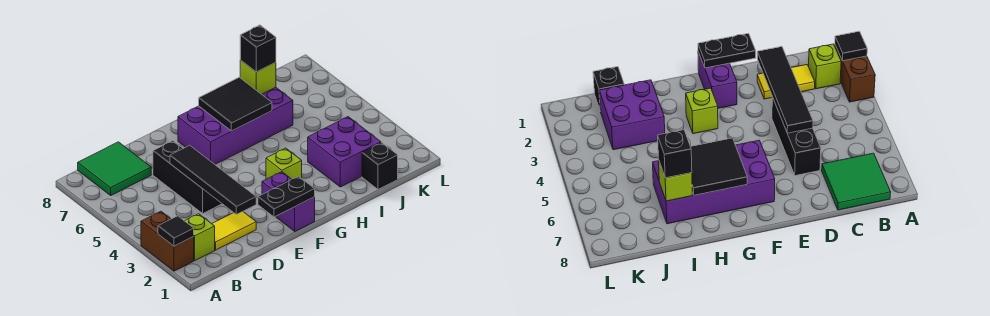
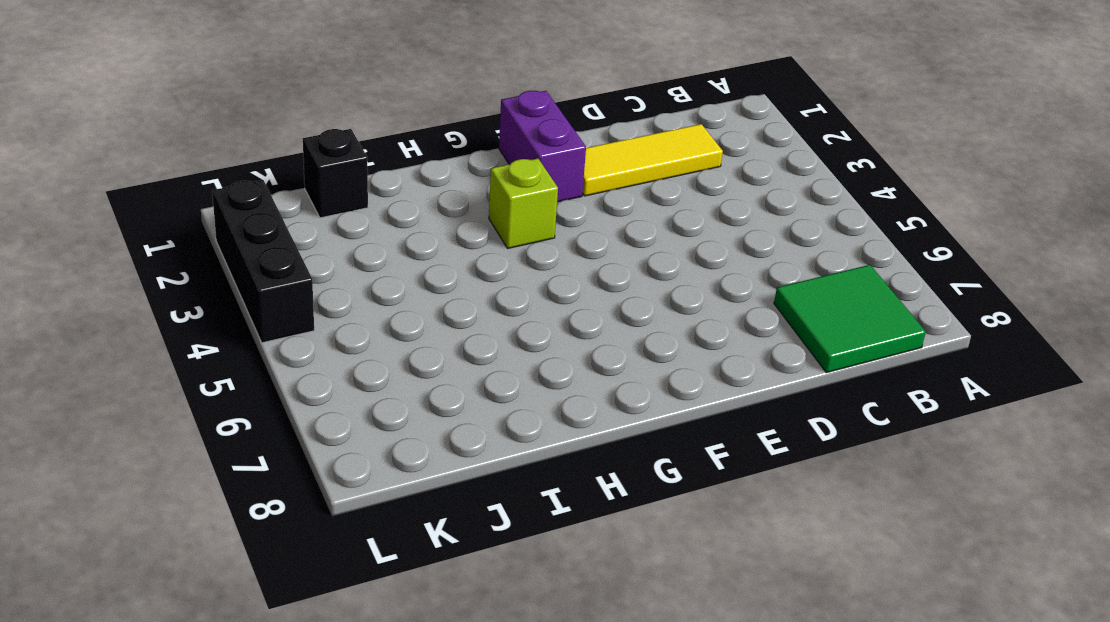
yellow 1x3 tile [582,124,723,196] -> yellow 1x2 tile [212,212,256,250]
black 1x3 brick [212,180,314,343] -> black 1x3 brick moved to [153,141,222,213]
none -> brown 1x2 brick [141,211,194,271]
none -> lime 1x1 brick [185,214,215,260]
none -> purple 2x4 brick [178,87,293,164]

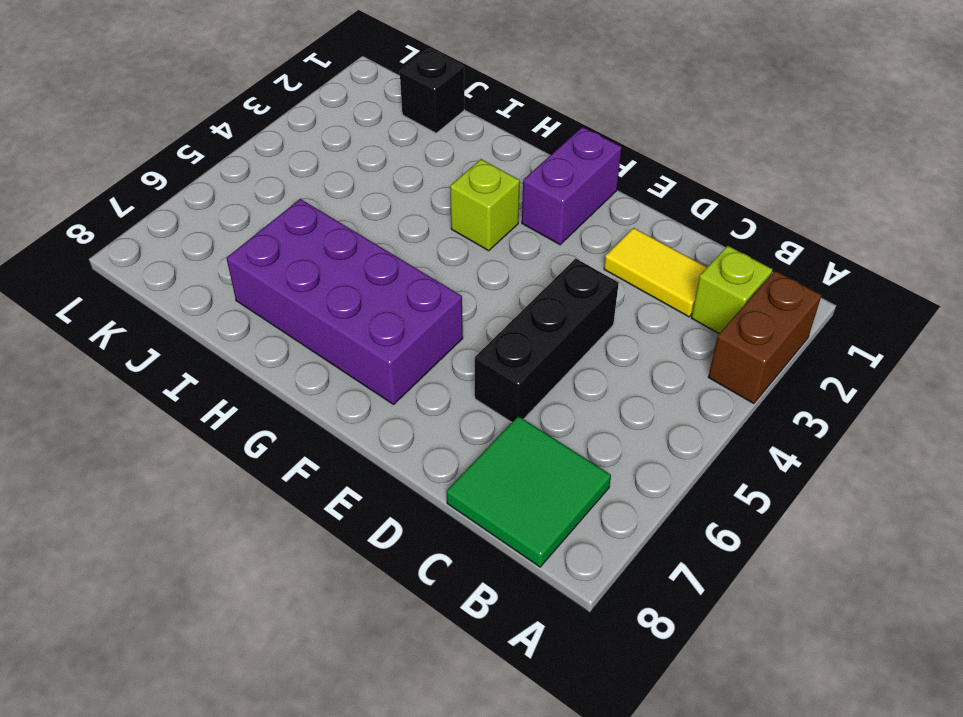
none -> purple 2x2 brick [308,117,381,187]
none -> black 1x1 tile [158,216,194,246]
none -> black 1x4 tile [170,145,256,214]

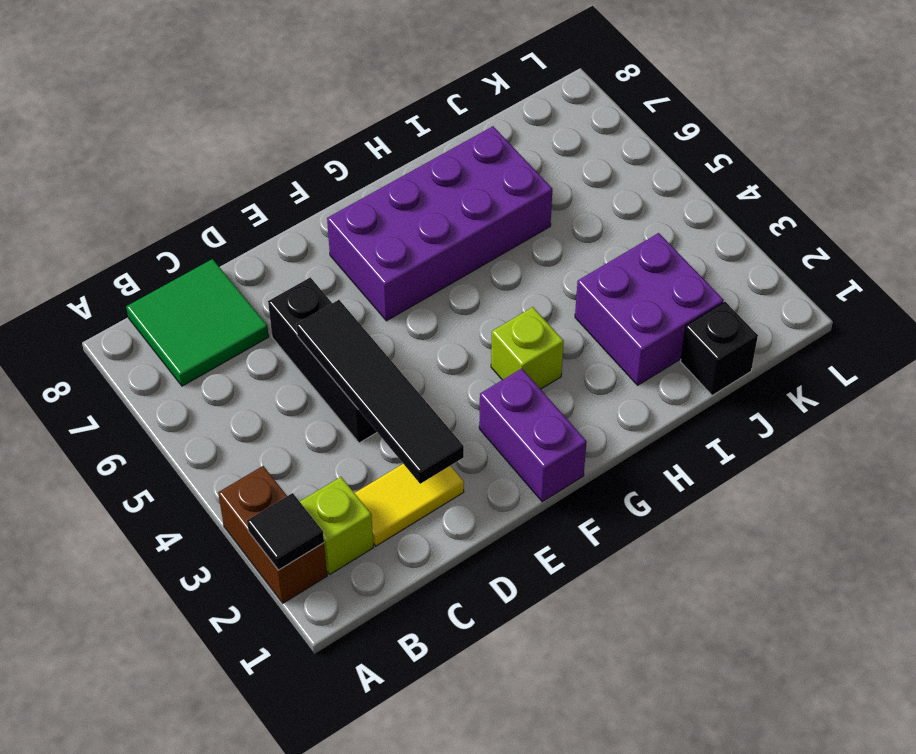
none -> black 1x2 plate [258,176,315,217]
none -> black 2x2 tile [199,77,272,131]
none -> lime 1x1 brick [240,60,276,94]

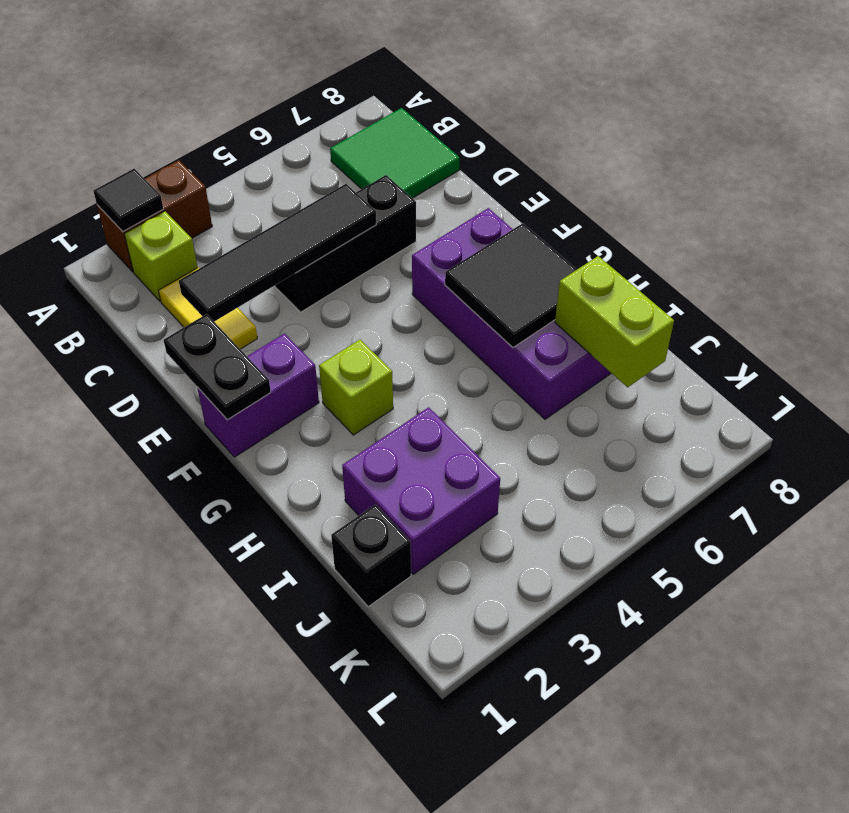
lime 1x2 brick [555,256,674,387] -> lime 1x1 brick [240,60,276,94]
none -> black 1x1 brick [240,25,276,72]

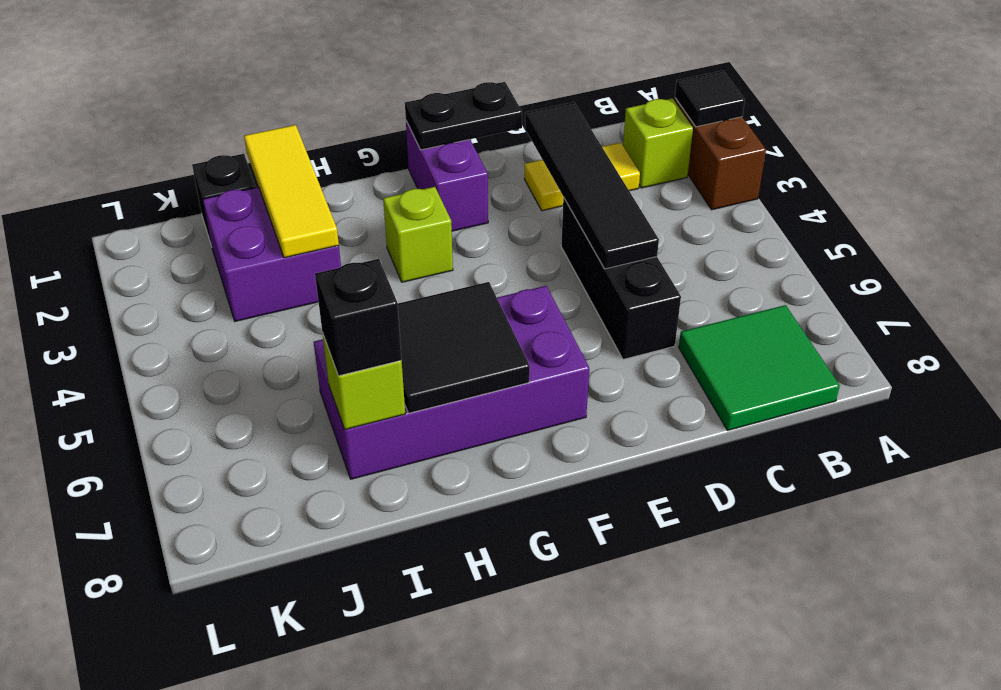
yellow 1x3 tile [244,125,339,258] -> none

